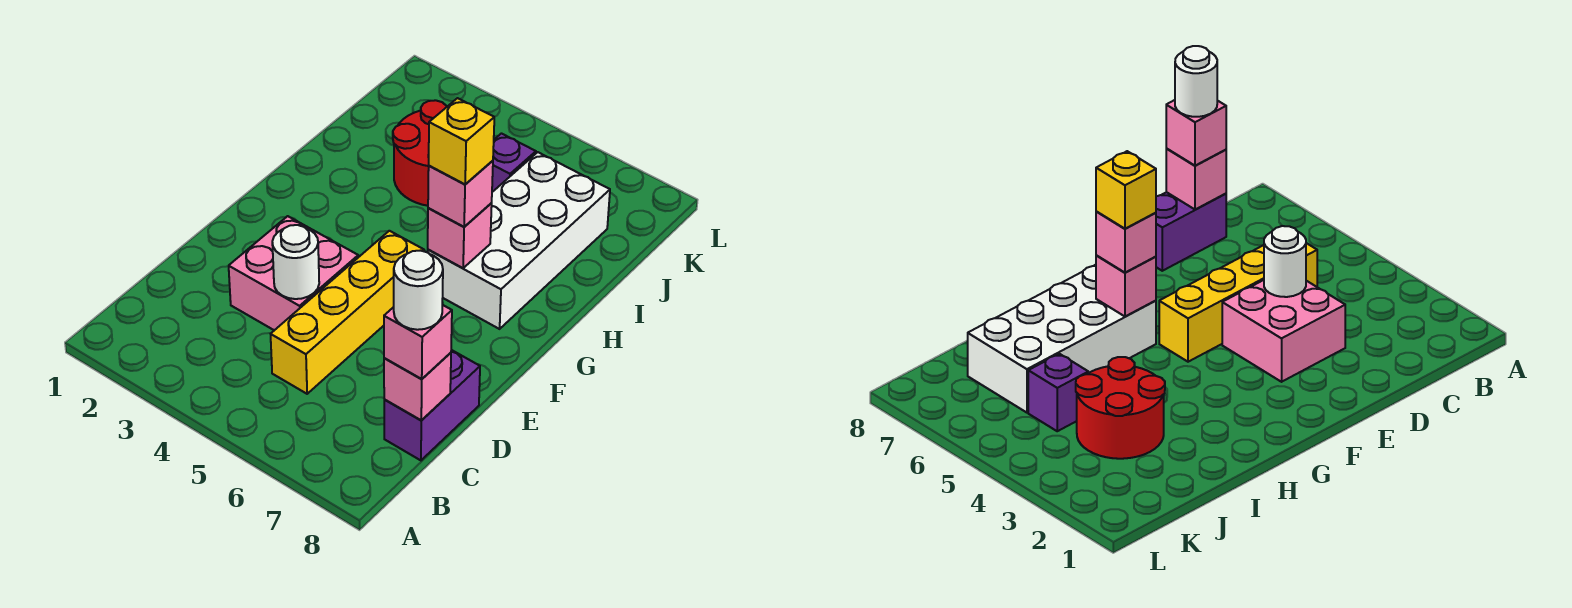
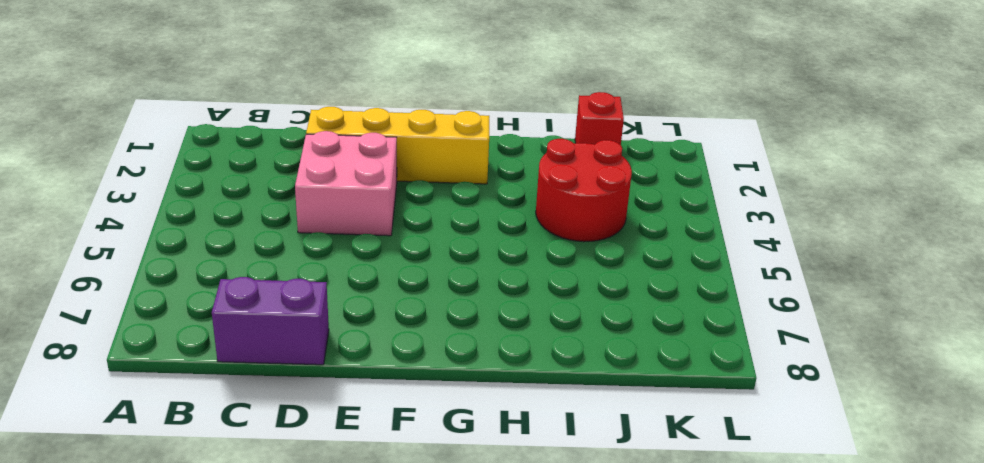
yellow 1x4 brick [306,107,489,184] -> yellow 1x4 brick moved to [271,231,424,394]
red 1x1 brick [575,92,624,145] -> none
none -> white 2x4 brick [428,152,610,329]
none -> purple 1x1 brick [492,134,536,192]
none -> pink 1x1 brick [384,353,451,420]

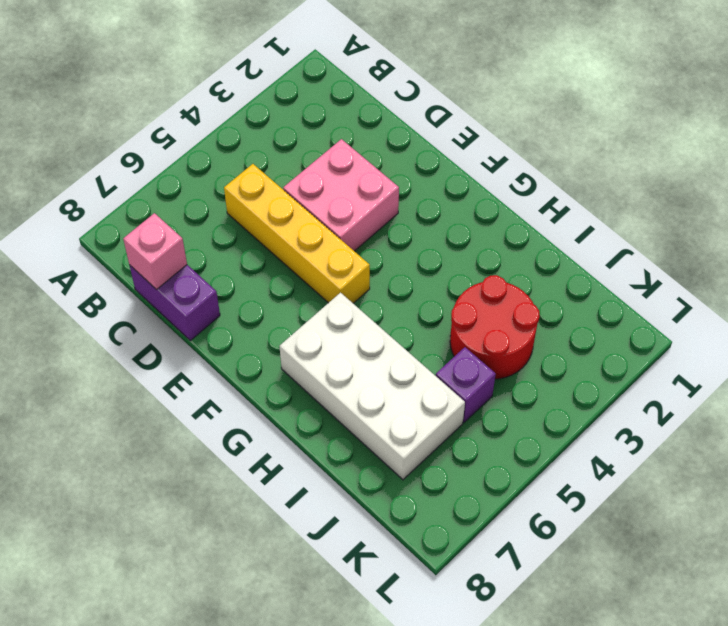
none -> white 1x1 round brick [272,225,319,299]
none -> pink 1x1 brick [428,203,492,268]
none -> pink 1x1 brick [384,305,452,379]

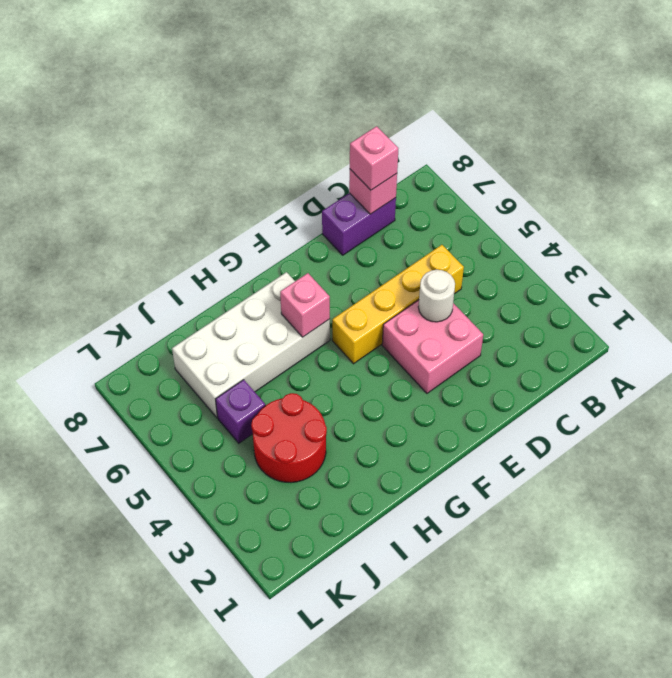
none -> pink 1x1 brick [428,161,493,227]
none -> white 1x1 round brick [394,251,443,330]
none -> yellow 1x1 brick [429,98,494,184]

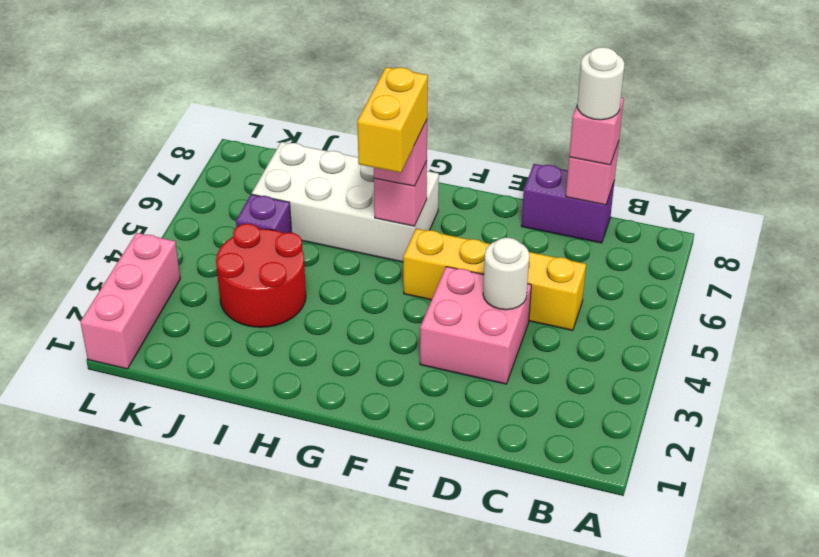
yellow 1x2 brick [357,67,428,173] -> yellow 1x1 brick [429,98,494,184]
pink 1x3 brick [80,233,180,369] -> none

